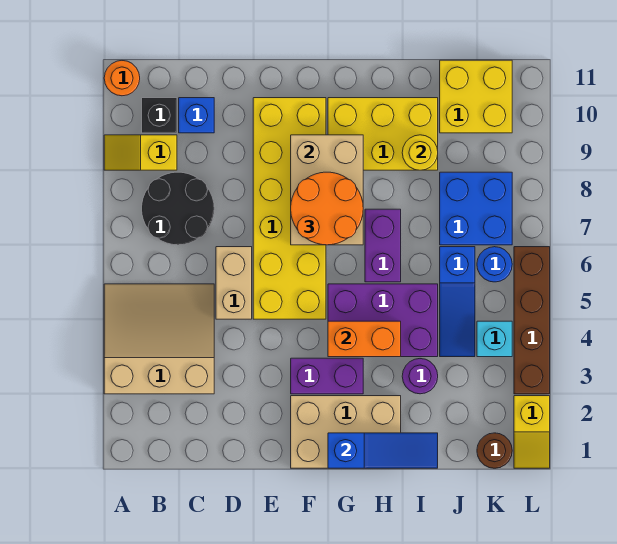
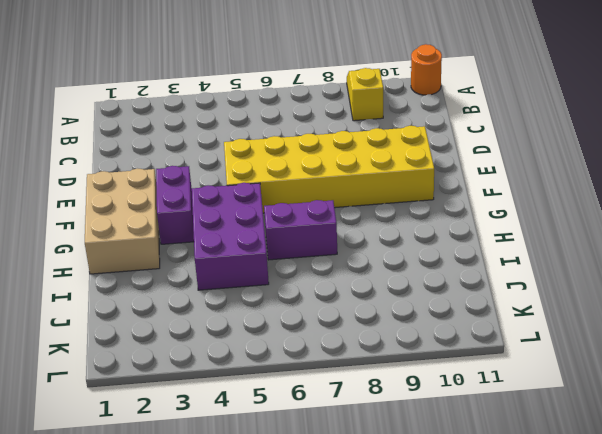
none -> tan 3x3 slope [104,284,214,394]
none -> black 2x2 round brick [142,172,214,245]
none -> black 1x1 brick [142,98,177,133]

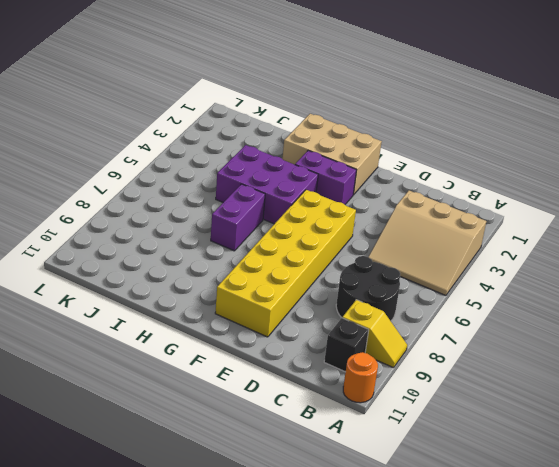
none -> blue 1x1 brick [179,98,214,133]
none -> tan 1x2 brick [216,247,252,319]
none -> yellow 2x3 brick [328,98,438,170]

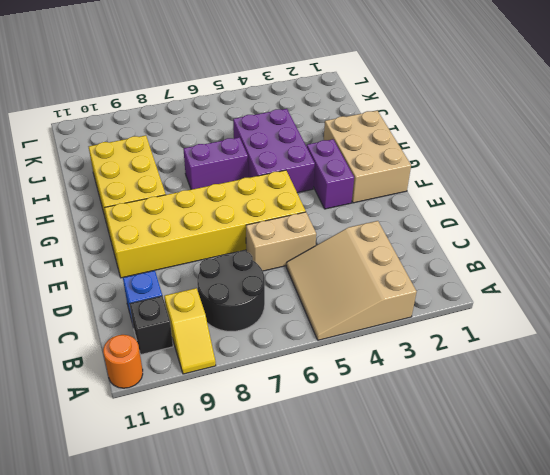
none -> purple 1x1 round brick [402,359,438,394]
none -> blue 1x3 slope [440,247,475,357]
none -> blue 2x2 brick [440,172,512,245]

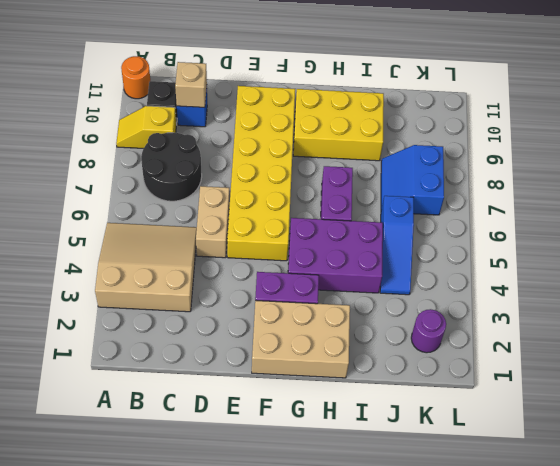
tan 1x1 brick [175,62,207,107] -> none
blue 2x2 slope [381,145,444,215] -> blue 2x2 brick [440,172,512,245]
purple 1x1 round brick [411,309,446,353] -> purple 1x1 round brick moved to [402,359,438,394]
none -> yellow 2x2 brick [440,60,512,133]
none -> brown 1x1 round brick [477,433,512,468]
none -> cyan 1x1 brick [477,321,512,357]

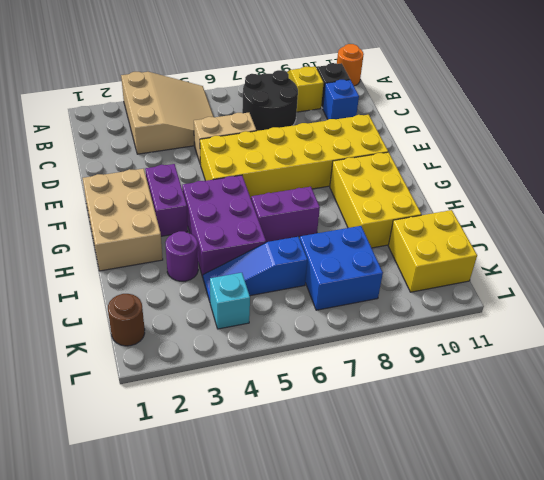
none -> blue 1x1 round brick [477,247,512,282]
none -> yellow 1x2 slope [514,396,550,468]
none -> brown 1x4 brick [514,247,550,394]

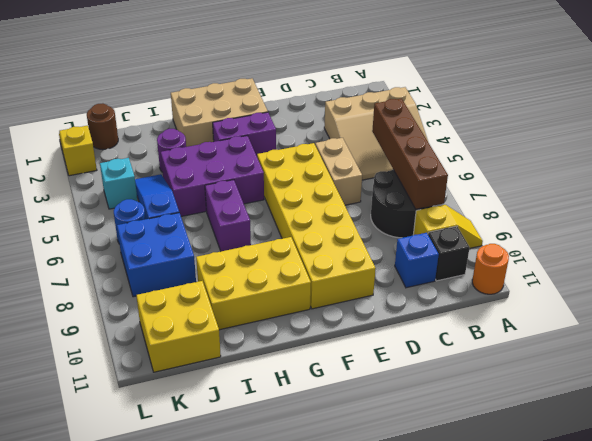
brown 1x4 brick [372,98,448,209] -> brown 1x4 brick moved to [514,247,550,394]
none -> tan 2x3 brick [291,135,363,245]
none -> blue 1x3 slope [328,433,438,468]
none -> orange 1x2 brick [328,321,401,357]

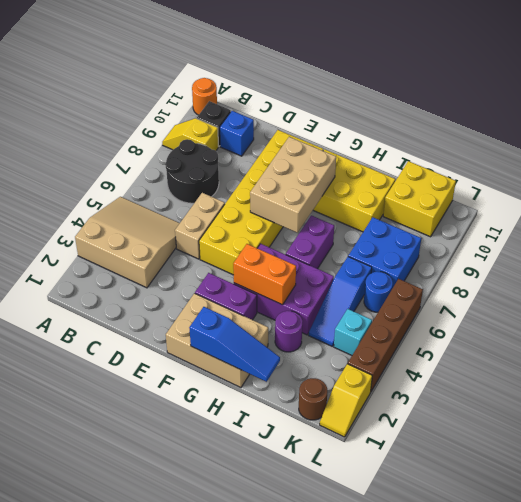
none -> yellow 1x1 round brick [402,135,438,170]
none -> orange 2x2 round brick [291,172,363,245]

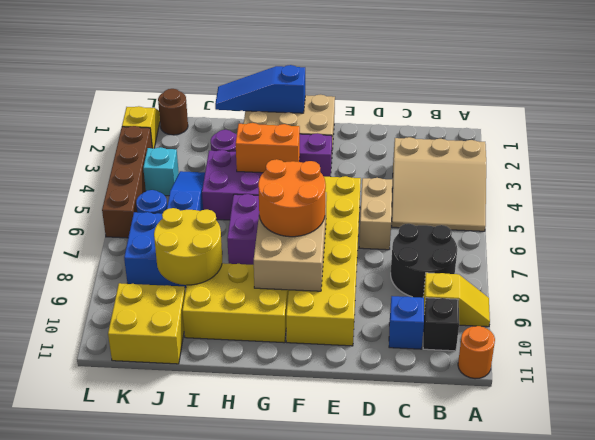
yellow 2x2 round brick [154,208,222,285] -> yellow 1x1 round brick [402,135,438,170]

